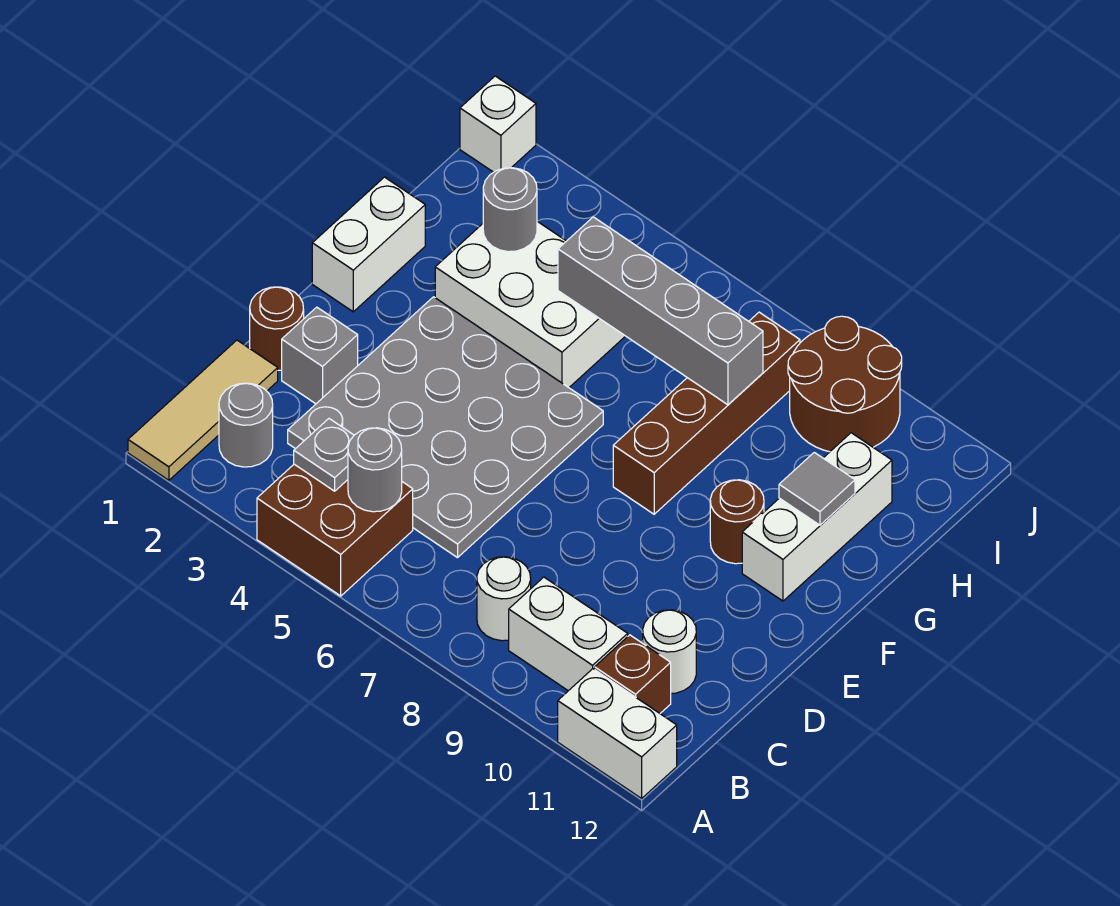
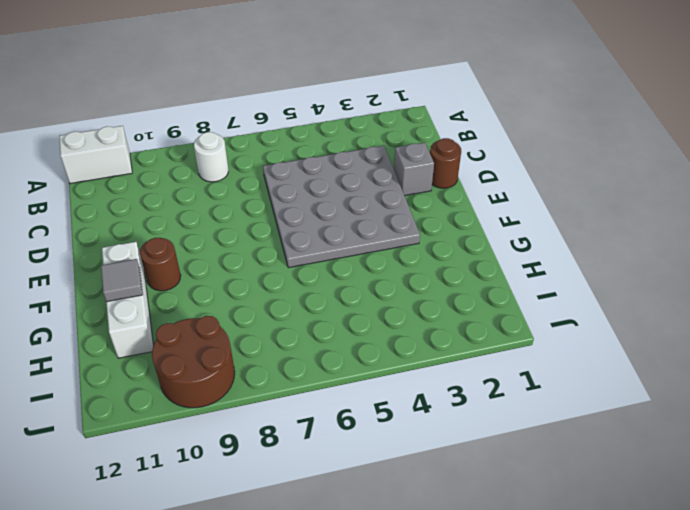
none -> tan 1x3 tile [128,340,278,480]
none -> brown 2x2 brick [257,464,413,596]
none -> grey 1x1 round brick [219,383,273,467]

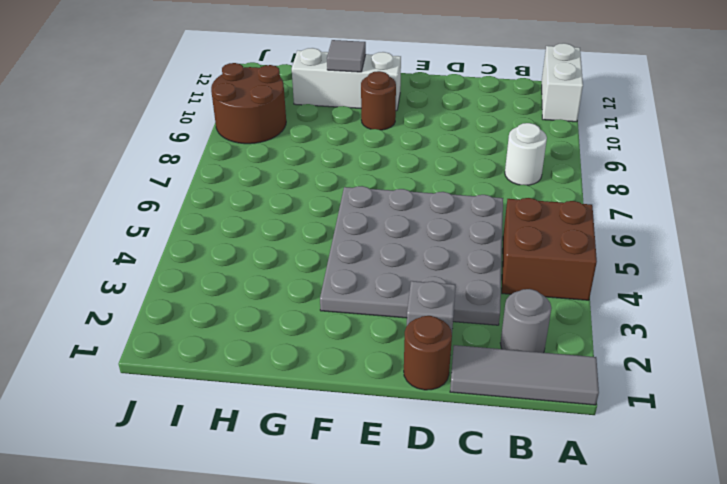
grey 1x3 tile [450,345,599,405] -> tan 1x3 tile [128,340,278,480]
none -> white 1x2 brick [509,577,628,691]
none -> brown 1x1 brick [595,635,671,713]
none -> white 1x1 round brick [643,610,696,693]

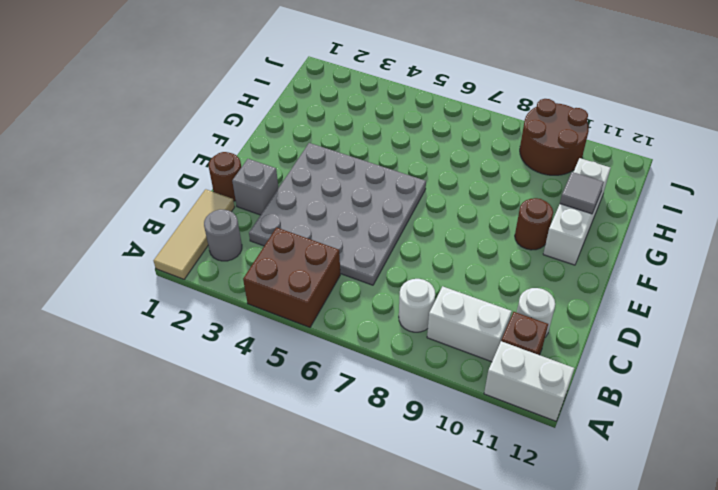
none -> white 1x2 brick [312,177,425,312]
none -> brown 1x4 brick [613,312,800,514]
none -> white 2x3 brick [435,221,625,388]

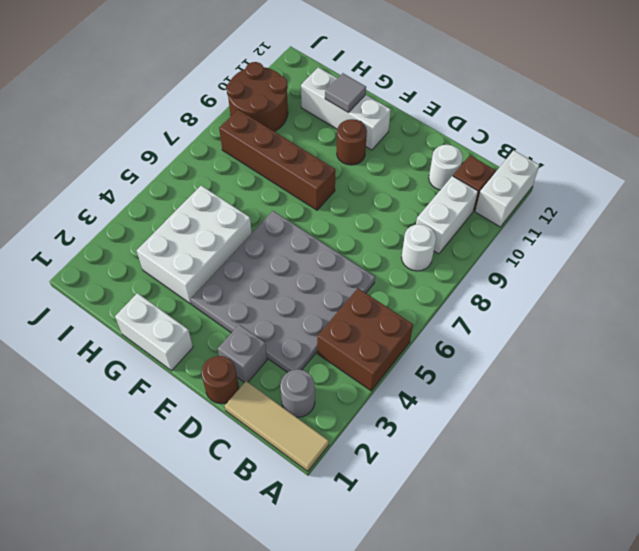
none -> white 1x1 brick [460,76,536,172]
none -> grey 1x1 plate [294,419,354,491]
none -> grey 1x1 round brick [348,428,402,512]

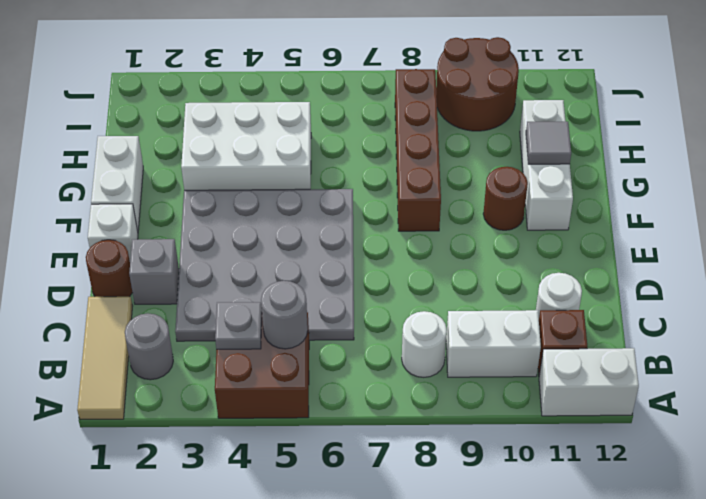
white 1x1 brick [88,204,138,260] -> white 1x1 brick moved to [460,76,536,172]
none -> grey 1x1 round brick [483,168,537,252]
none -> grey 1x4 brick [558,217,763,405]

